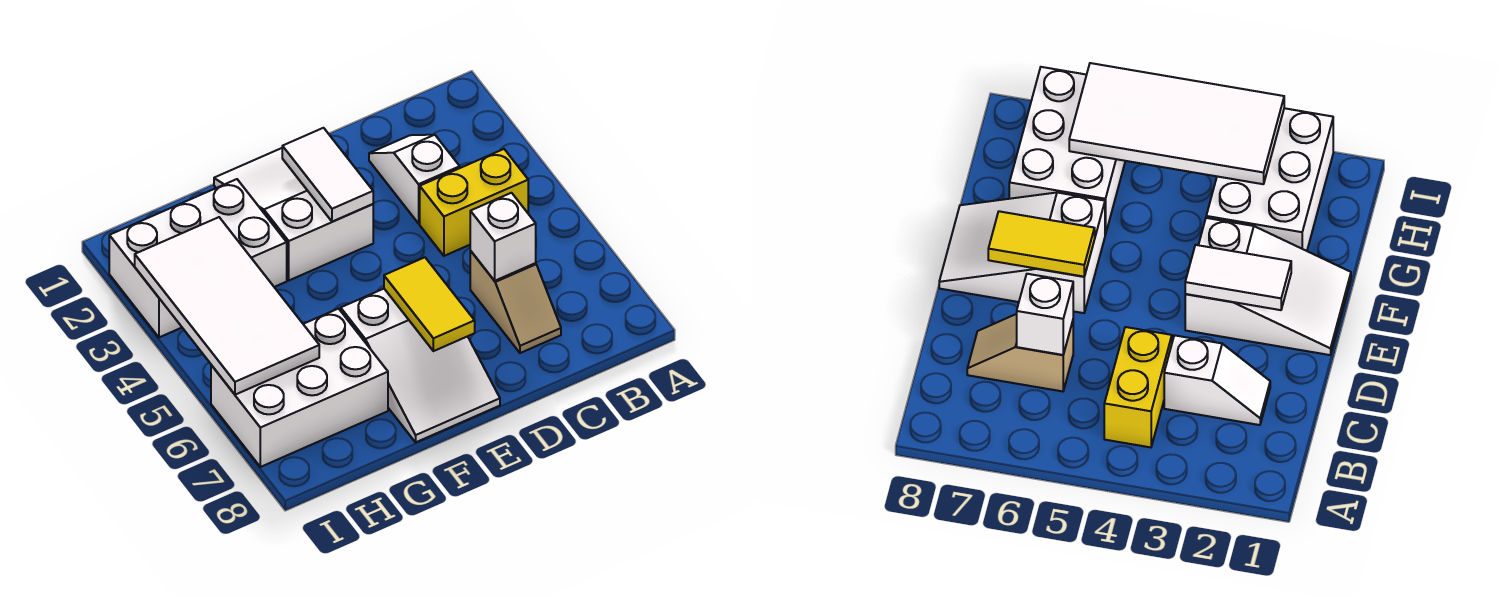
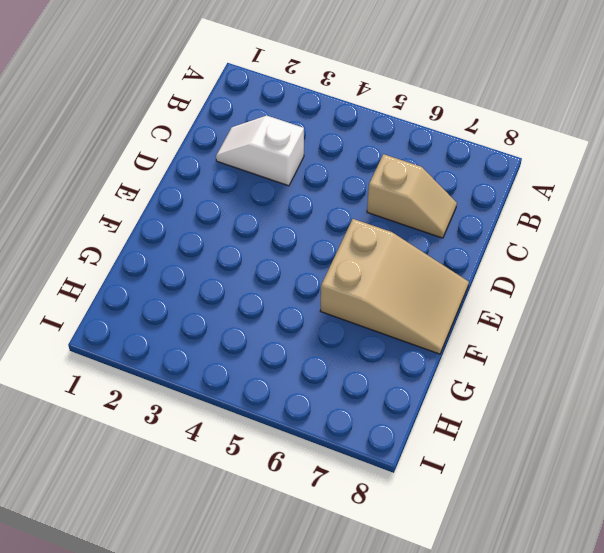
tan 2x3 slope [320,219,469,354] -> white 2x3 slope [341,289,500,442]
none -> yellow 1x2 brick [420,149,528,256]
none -> white 2x3 slope [214,148,373,280]

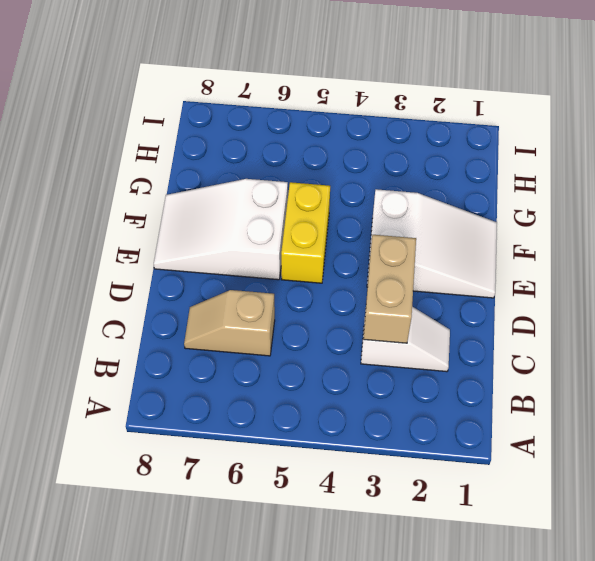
tan 1x2 brick [363,235,416,343] -> none
yellow 1x2 brick [281,182,330,283] -> yellow 1x2 brick moved to [420,149,528,256]
none -> white 2x3 brick [109,179,287,337]
none -> white 2x3 brick [211,309,388,467]

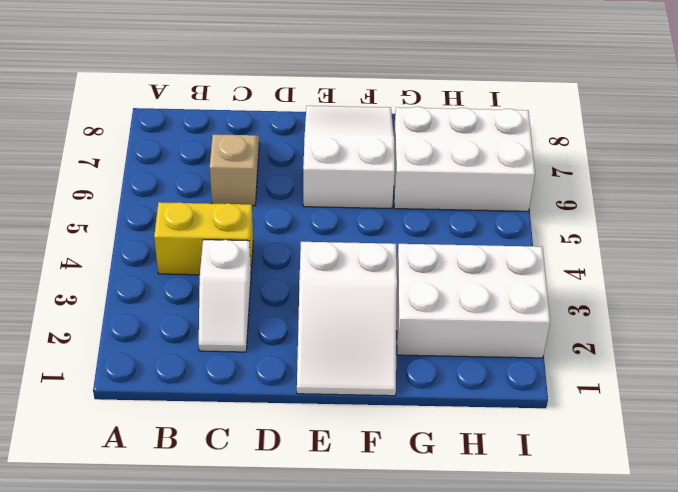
none -> white 1x1 brick [470,193,536,281]
none -> white 1x2 tile [282,128,373,222]

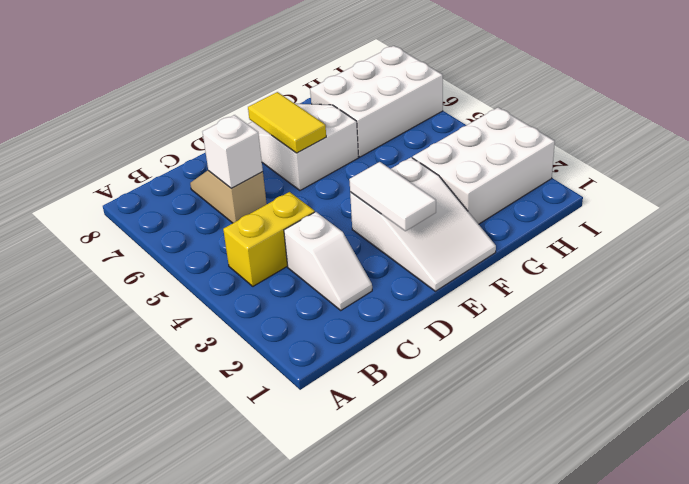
none -> white 2x4 tile [135,217,319,395]

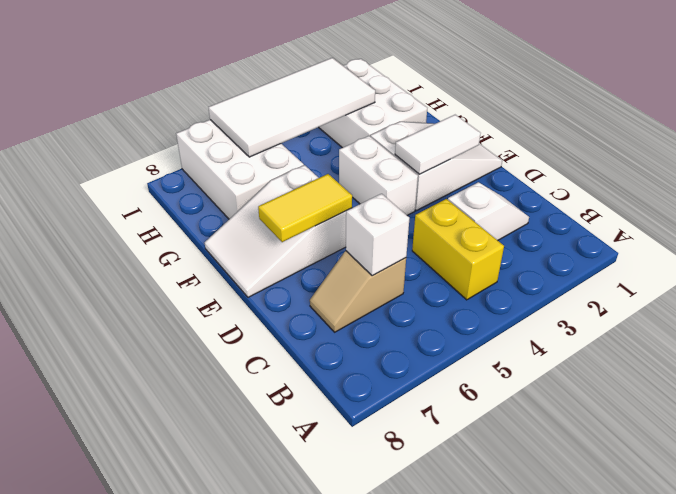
white 1x2 brick [339,136,418,215] -> none

